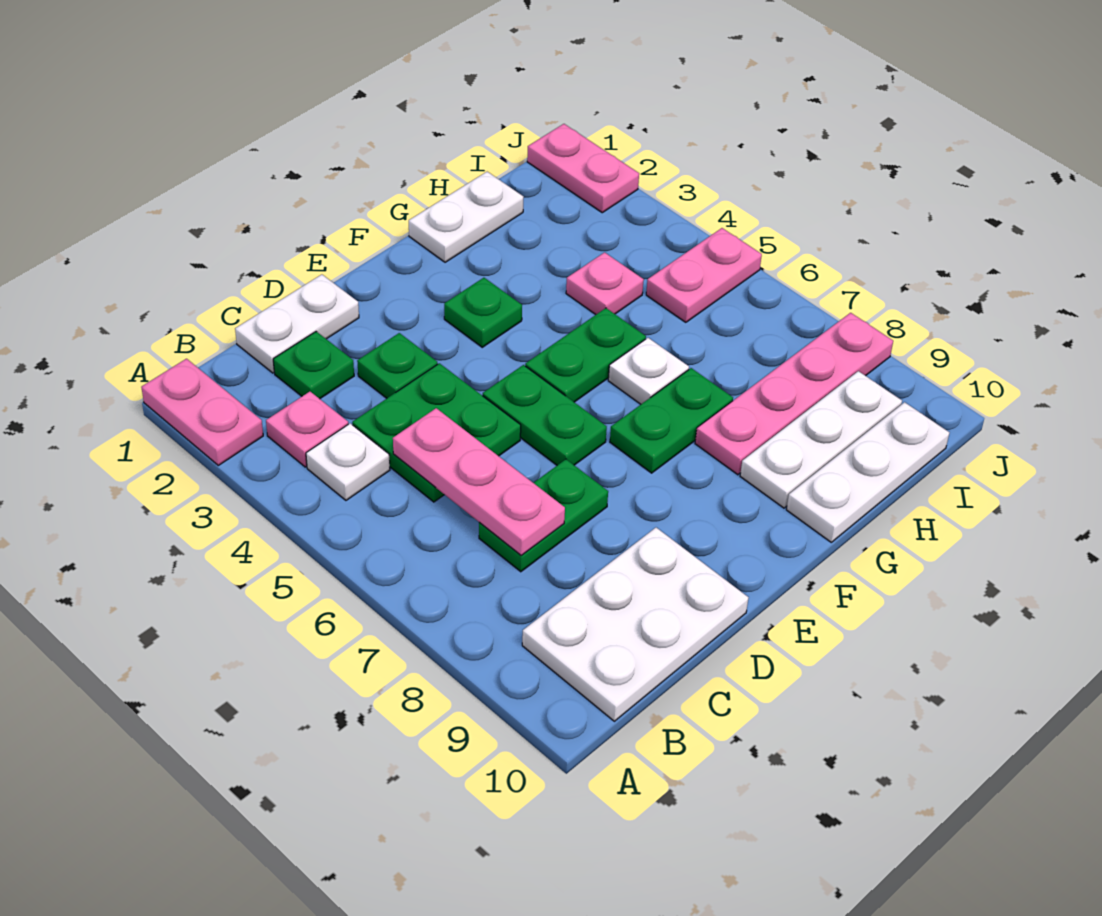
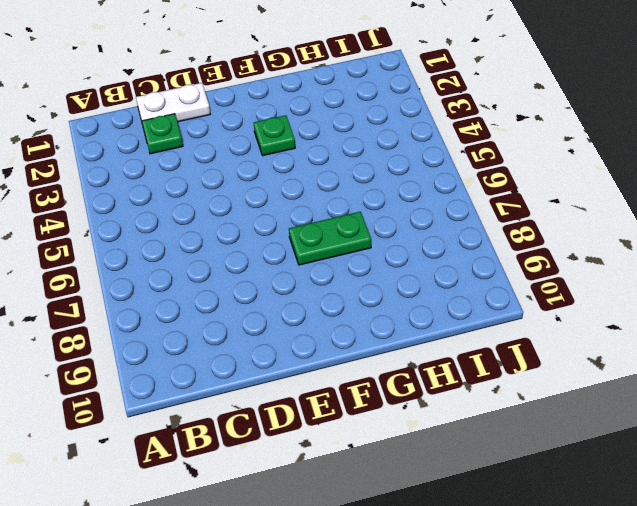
none -> pink 1x2 plate [141,359,263,465]
none -> pink 1x1 plate [266,392,348,467]
none -> white 1x1 plate [306,423,390,500]

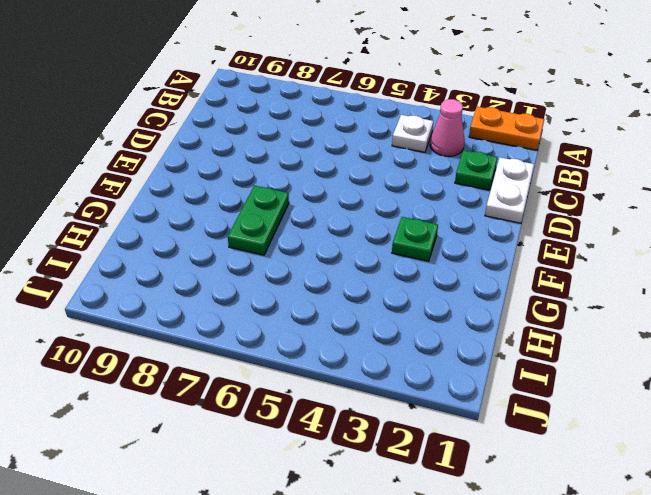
orange 1x2 plate [469,107,544,150] -> pink 1x2 plate [141,359,263,465]
pink 1x1 cone [430,99,465,157] -> pink 1x1 plate [266,392,348,467]
none -> white 2x3 plate [522,528,748,721]
none -> green 2x2 plate [352,363,521,502]
none -> green 1x2 plate [479,459,608,572]

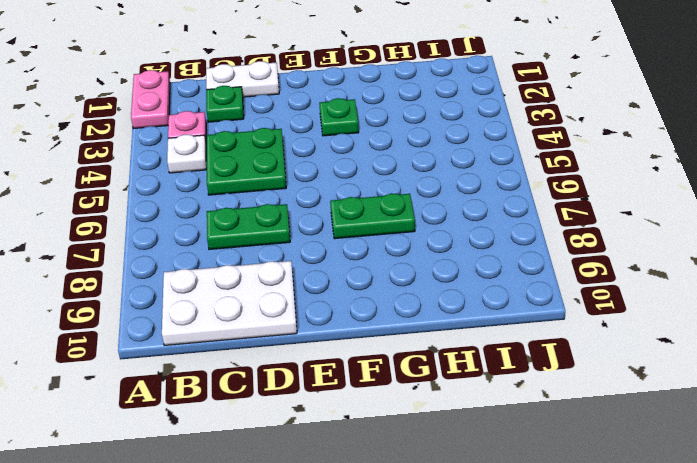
none -> green 1x1 plate [357,333,438,398]
none -> green 1x2 plate [483,365,607,465]
none -> green 1x2 plate [525,308,646,402]

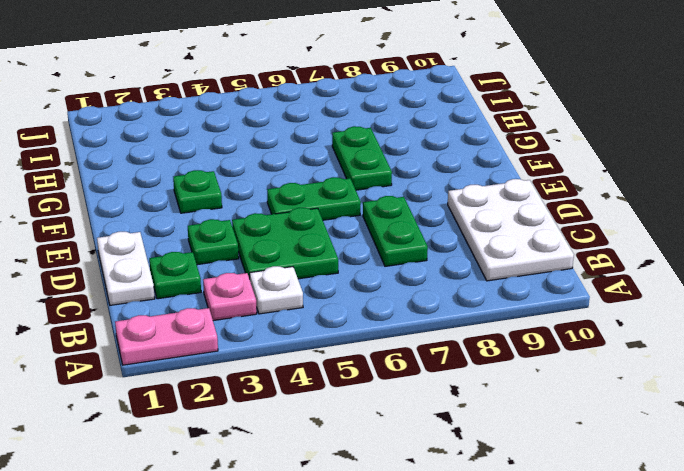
none -> green 1x2 plate [525,308,646,402]
none -> white 1x2 plate [409,172,524,262]
none -> white 1x1 plate [608,338,689,404]

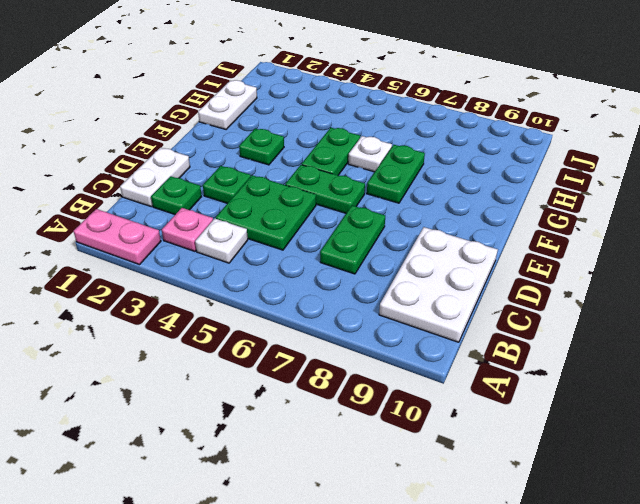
none -> pink 1x4 plate [695,313,893,475]
none -> white 1x3 plate [740,371,902,508]
none -> white 1x3 plate [786,402,950,542]

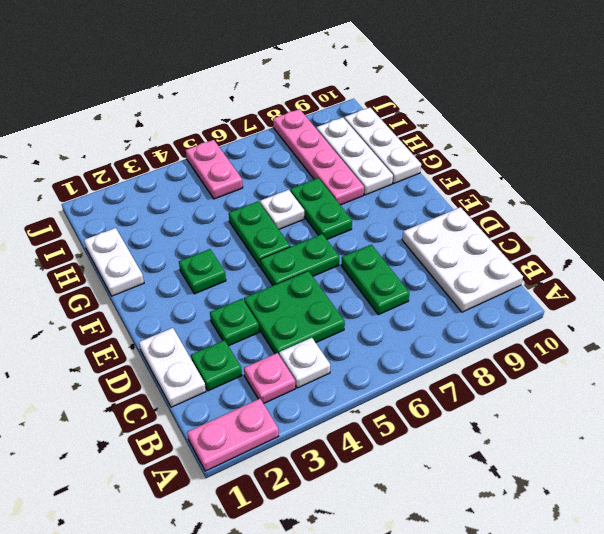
none -> pink 1x1 plate [566,252,644,315]
none -> pink 1x2 plate [527,124,639,213]
none -> pink 1x3 plate [393,408,565,556]

